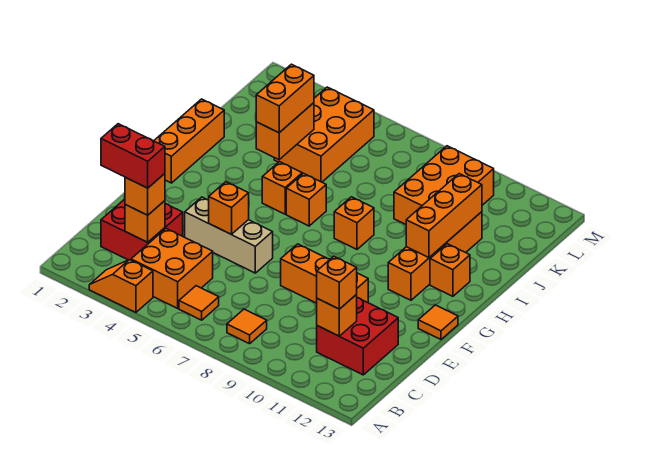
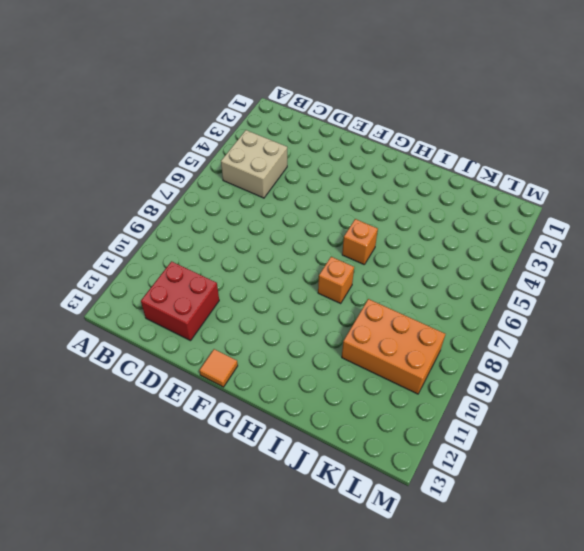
tan 2x2 brick [221,130,287,198] -> orange 2x2 brick [131,229,213,308]
none -> orange 1x2 slope [89,260,153,312]
none -> orange 1x1 tile [179,286,219,320]
none -> orange 1x1 tile [227,309,267,344]

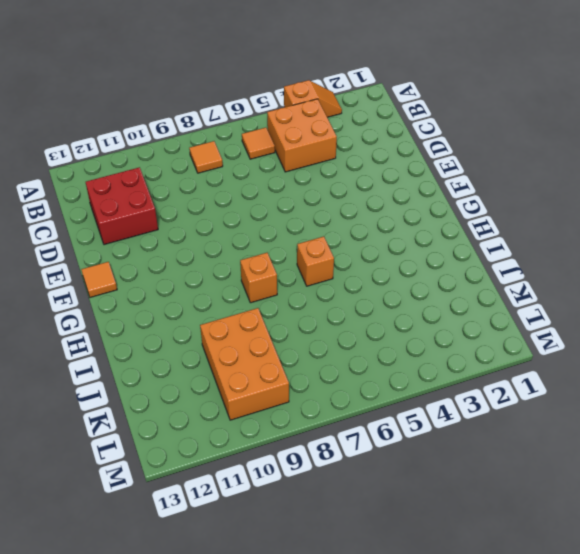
none -> red 2x2 brick [101,199,183,260]
none -> tan 1x3 brick [185,197,273,273]
none -> orange 1x3 brick [281,244,368,303]

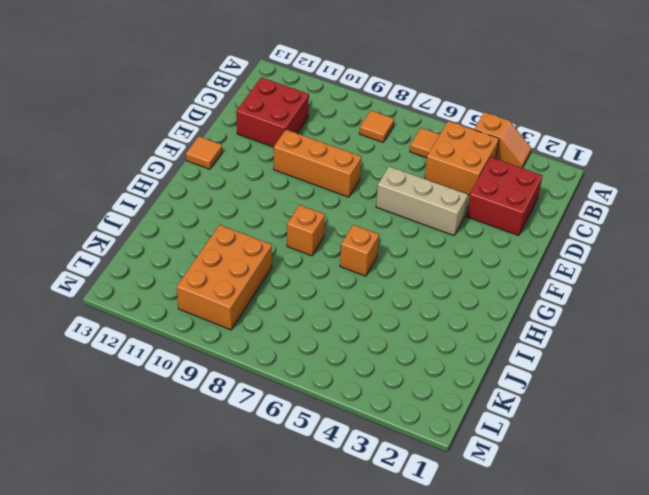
none -> orange 1x3 brick [154,99,224,183]
none -> orange 1x4 brick [388,212,482,300]
none -> orange 1x1 brick [262,162,302,214]

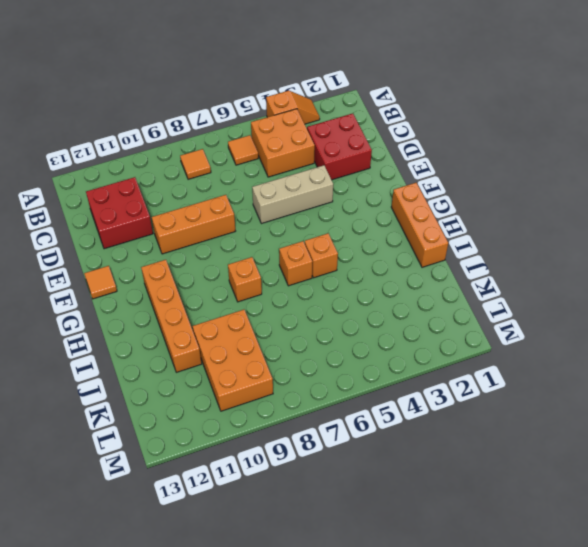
none -> orange 1x1 brick [430,244,470,296]
none -> orange 2x3 brick [274,87,374,182]
none -> orange 1x1 brick [125,201,165,242]

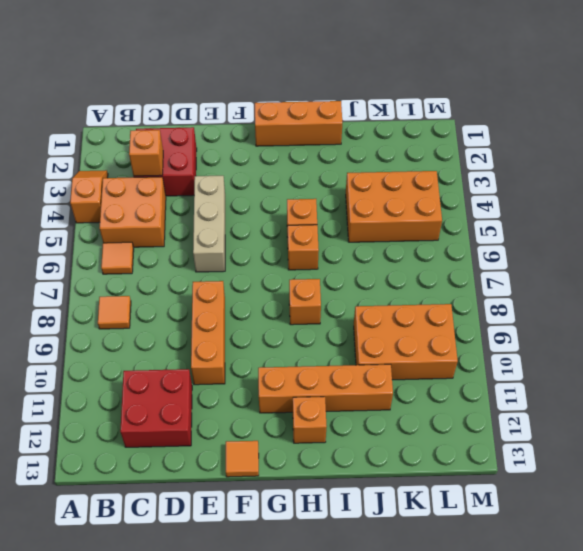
none -> orange 1x1 brick [317,295,357,336]
none -> orange 1x1 brick [209,182,249,234]
none -> orange 1x3 brick [406,174,482,258]

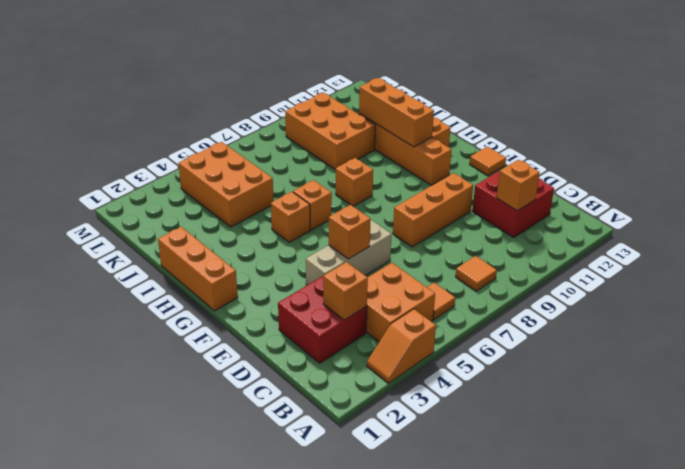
none -> orange 1x2 brick [256,103,314,160]
none -> orange 1x1 brick [125,174,165,215]
none -> orange 1x1 brick [317,256,357,309]

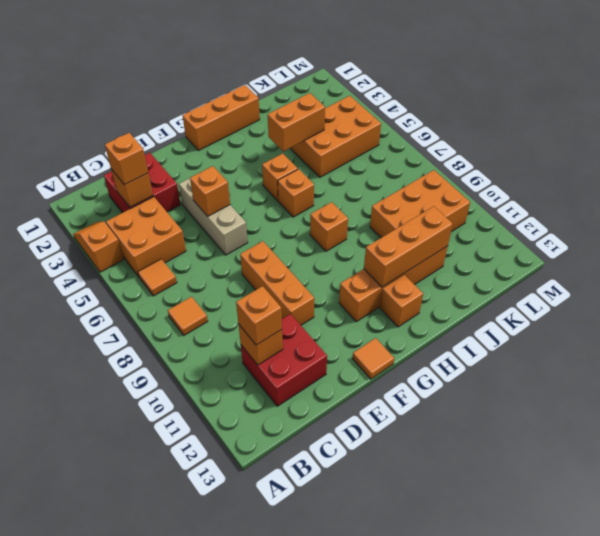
none -> orange 1x2 brick [256,64,314,133]
none -> red 1x2 brick [101,124,165,188]

